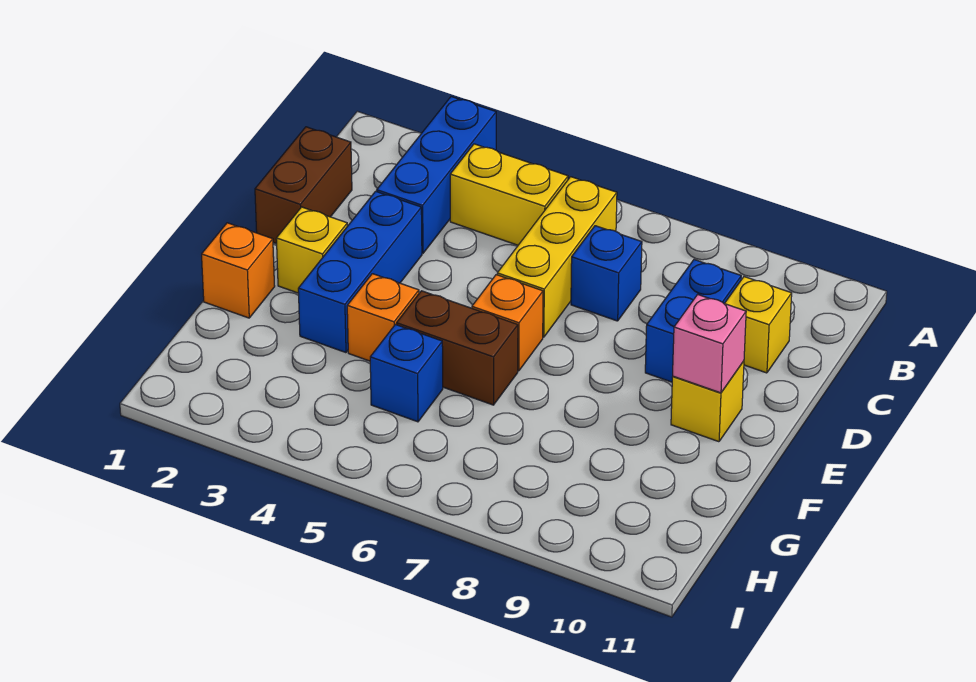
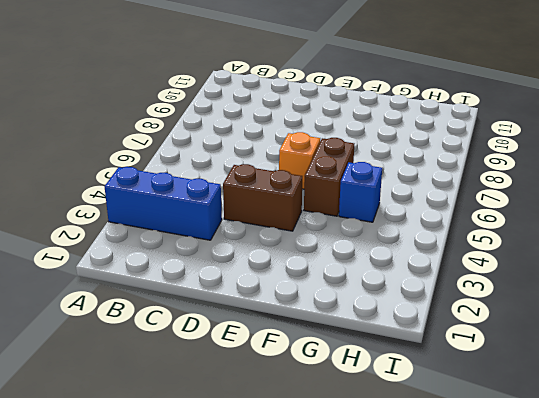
brown 1x2 brick [223,164,302,231] -> brown 1x2 brick moved to [255,127,352,244]
none -> yellow 1x2 brick [450,144,568,245]
none -> yellow 1x3 brick [497,177,617,337]
none -> blue 1x1 brick [571,226,642,321]

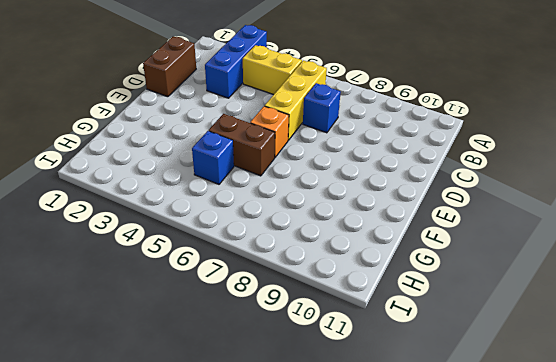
none -> blue 1x2 brick [645,260,741,382]
none -> yellow 1x1 brick [725,277,792,373]
none -> blue 1x3 brick [298,191,422,353]

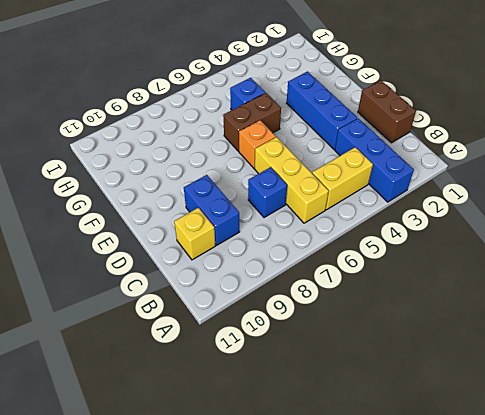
none -> yellow 1x1 brick [276,207,347,293]
none -> yellow 1x1 brick [671,361,744,442]
none -> orange 1x1 brick [202,223,275,318]

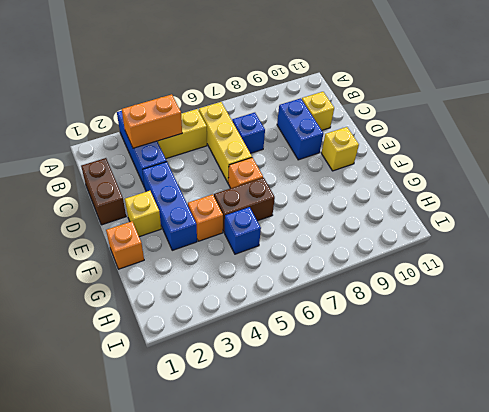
orange 1x2 brick [122,94,182,148] -> none
none -> pink 1x1 brick [673,294,746,393]

